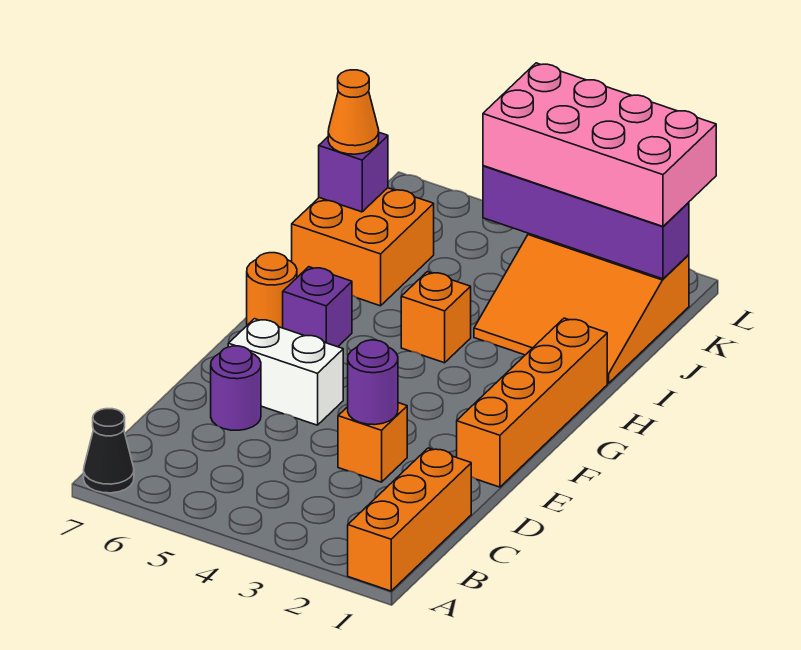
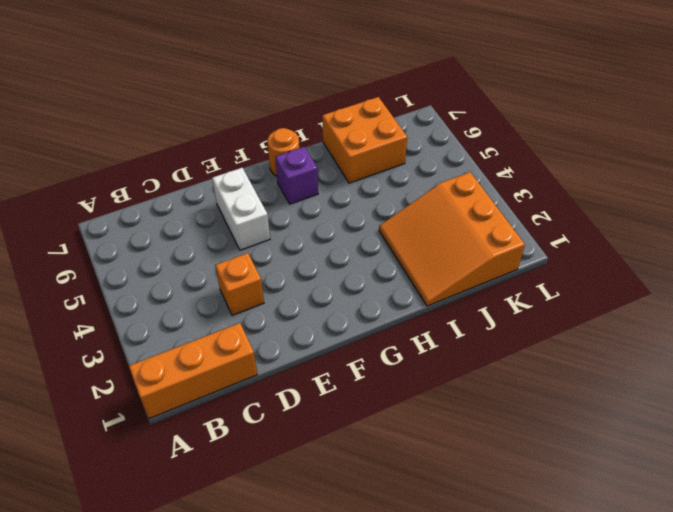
none -> black 1x1 cone [84,409,134,493]
none -> purple 1x1 round brick [211,346,261,430]
none -> orange 1x4 brick [457,318,607,487]

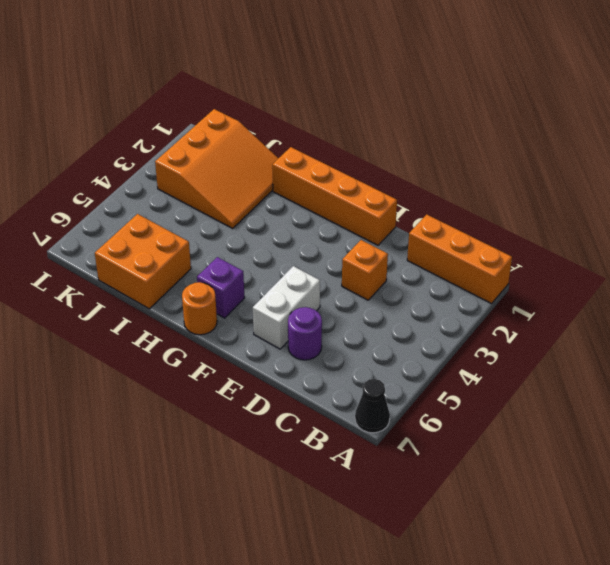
none -> orange 1x1 brick [401,272,471,363]
none -> purple 1x1 round brick [348,340,398,425]
none -> purple 1x1 brick [319,133,388,212]

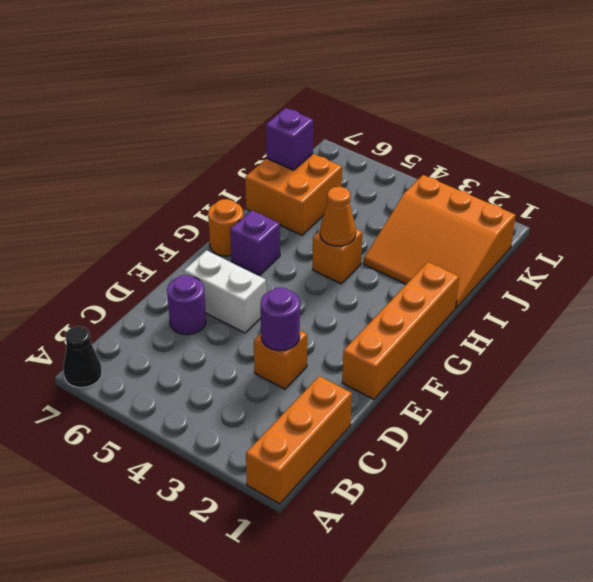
orange 1x1 cone [320,187,356,246] -> orange 1x1 cone moved to [328,70,379,154]
none -> purple 1x4 brick [483,166,689,279]
none -> pink 2x4 brick [483,63,716,226]

